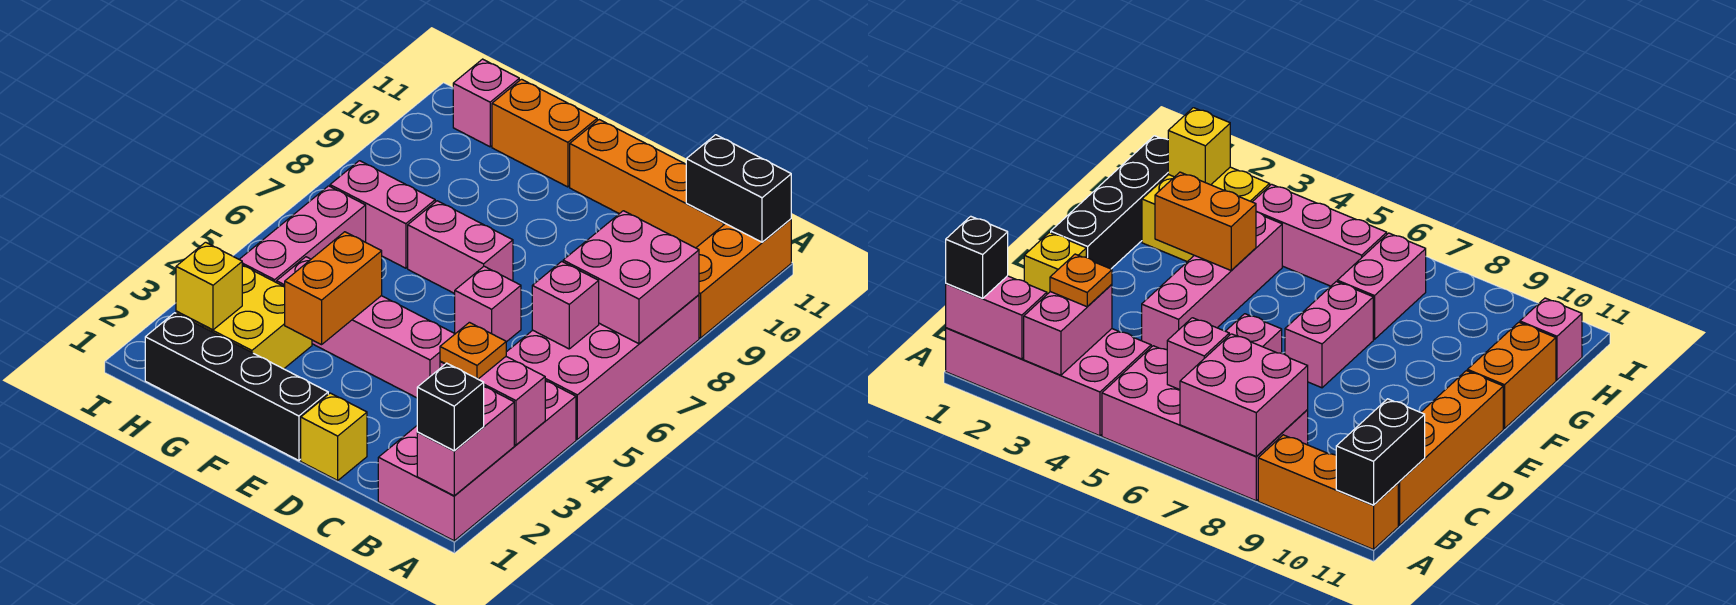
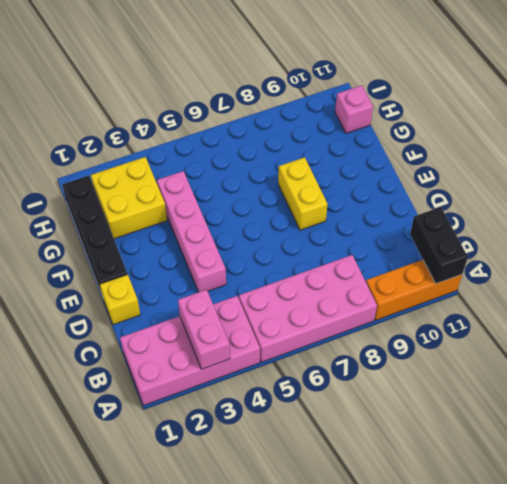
yellow 1x2 brick [278,157,328,230] -> none
none -> orange 1x4 brick [570,120,725,248]
none -> pink 1x1 brick [455,266,521,342]
none -> pink 1x2 brick [408,201,513,294]

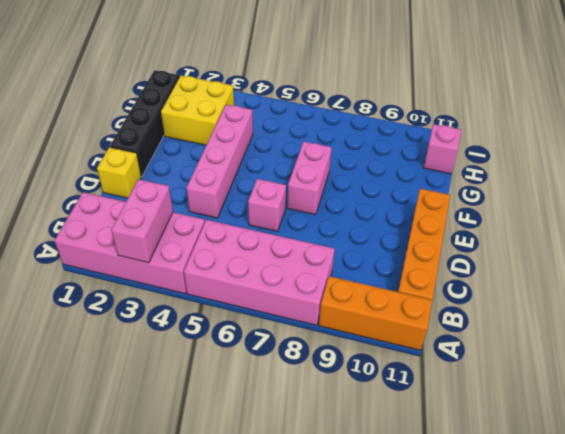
none -> orange 1x2 brick [492,79,597,187]
none -> pink 1x2 brick [330,161,435,268]
none -> pink 1x3 brick [239,186,366,283]

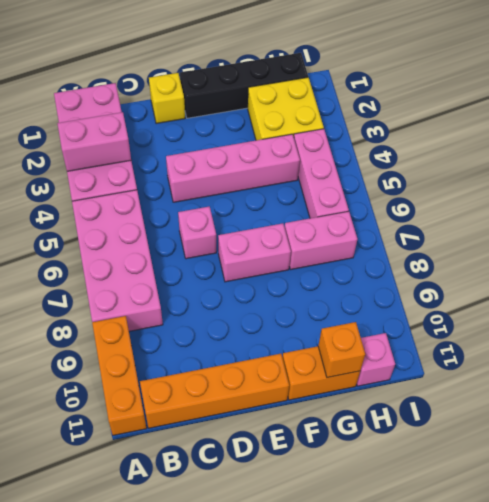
orange 1x1 brick [318,322,365,378] -> none
none -> pink 1x2 brick [417,386,514,496]
none -> pink 2x2 brick [563,211,699,344]
none -> black 1x2 brick [686,135,791,242]

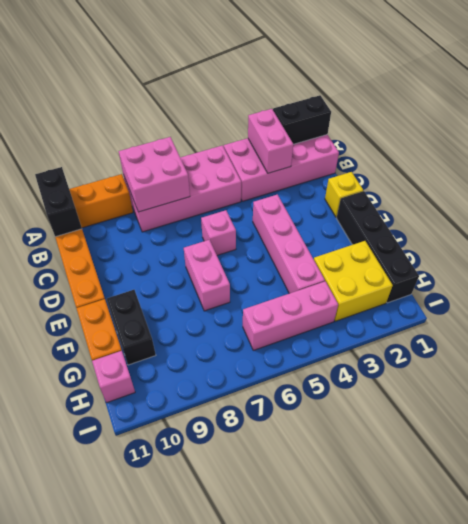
black 1x2 brick [273,95,331,144] -> pink 1x2 brick [417,386,514,496]
black 1x2 brick [107,290,156,365] -> none
none -> pink 1x2 brick [330,161,435,268]
none -> pink 1x1 brick [532,261,599,349]
none -> orange 1x2 brick [285,232,382,345]

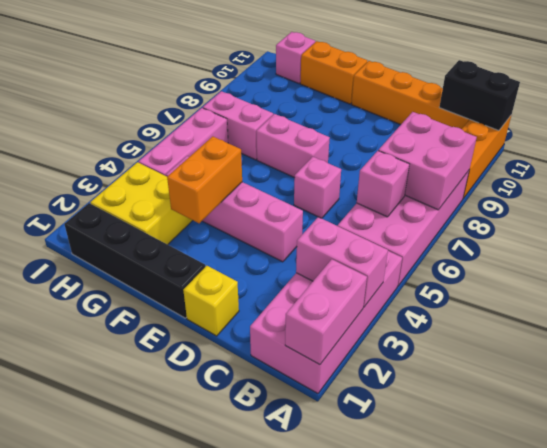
none -> yellow 1x1 brick [176,242,242,330]
none -> black 1x1 brick [417,363,484,451]
none -> orange 1x1 plate [440,322,506,379]

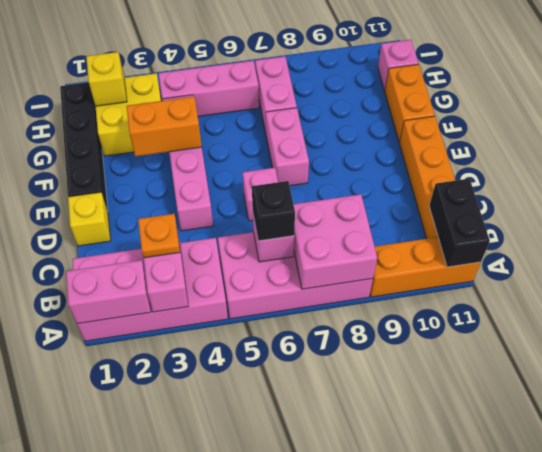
black 1x1 brick [252,181,295,241] -> black 1x1 brick moved to [417,363,484,451]

